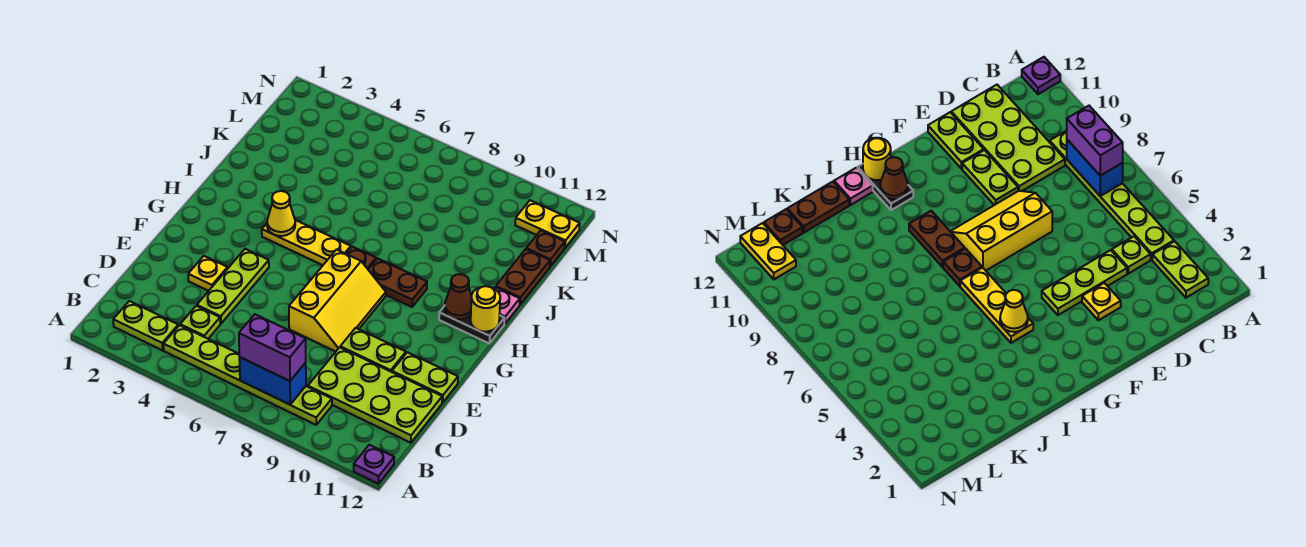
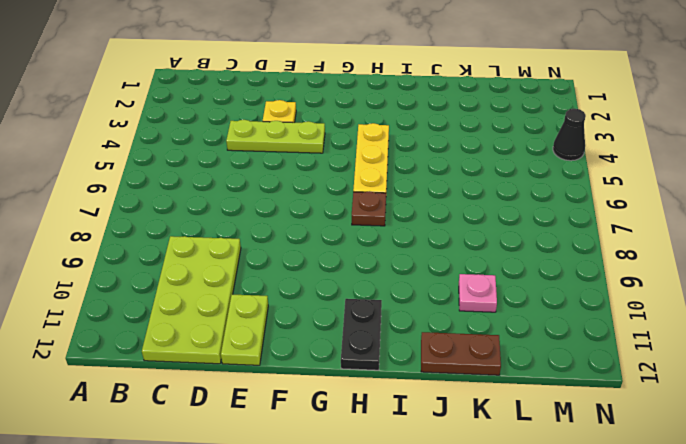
pink 1x1 plate [459,274,497,312] -> pink 1x1 plate moved to [494,287,520,324]
black 1x1 cone [553,109,586,161] -> none
none -> purple 1x1 plate [354,445,394,484]
none -> lime 1x2 plate [113,301,178,350]
none -> lime 1x6 plate [164,325,332,425]

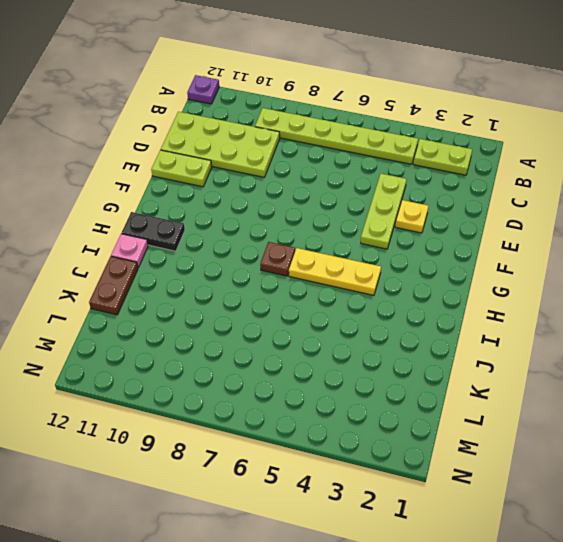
none -> lime 1x1 plate [180,306,220,339]
none -> yellow 2x3 slope [289,250,386,352]
none -> lime 1x2 plate [340,328,406,372]

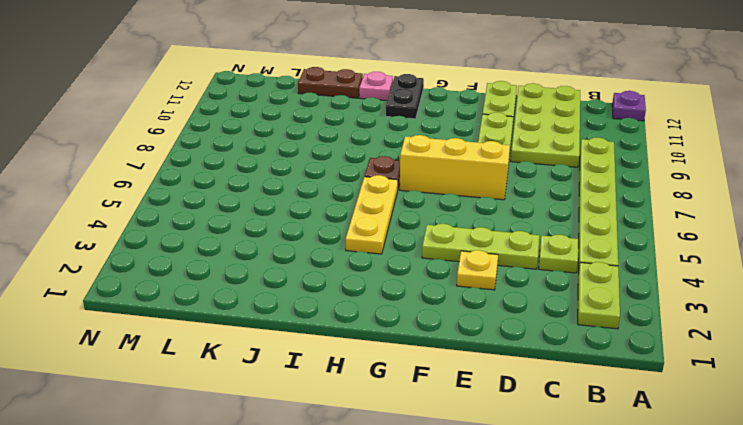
none -> brown 1x2 plate [368,258,427,307]
none -> brown 1x1 plate [526,230,565,267]
none -> yellow 1x2 plate [515,200,580,248]

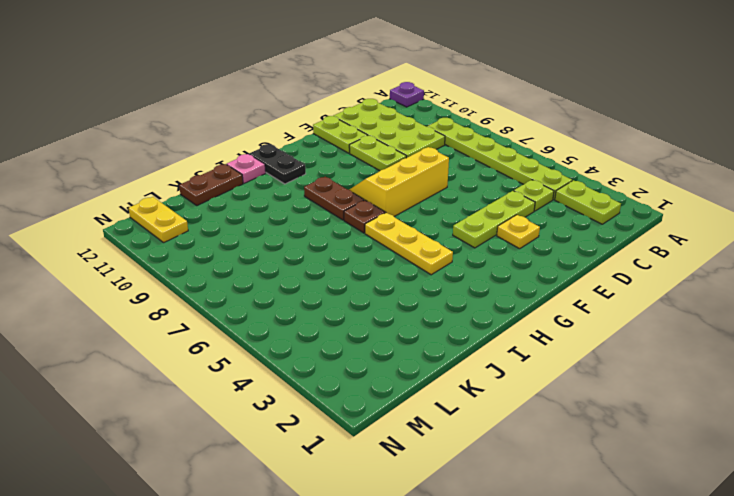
none -> brown 1x1 plate [526,230,565,267]
none -> blue 1x2 brick [239,357,306,405]
none -> yellow 1x1 cone [267,191,295,236]

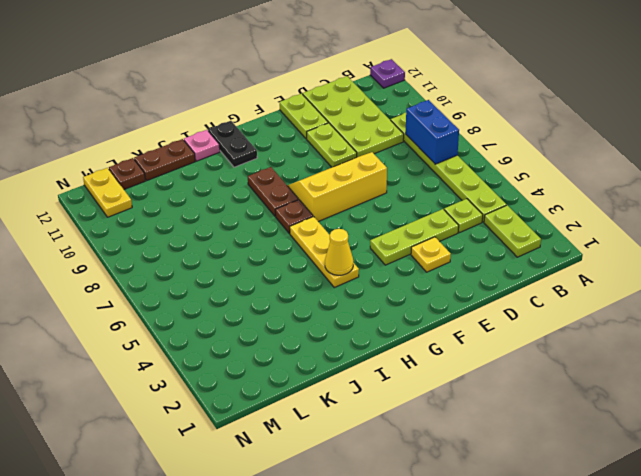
none -> brown 1x1 cone [445,274,472,319]
none -> yellow 1x1 round brick [471,286,500,332]
none -> purple 1x2 brick [239,314,306,381]

